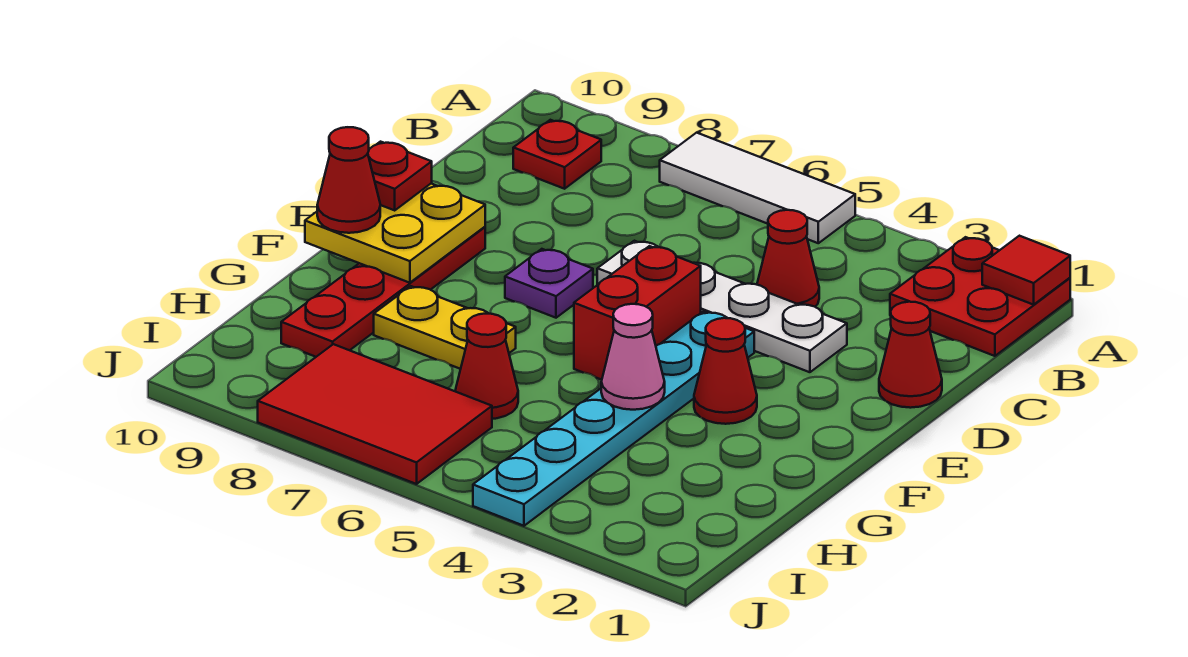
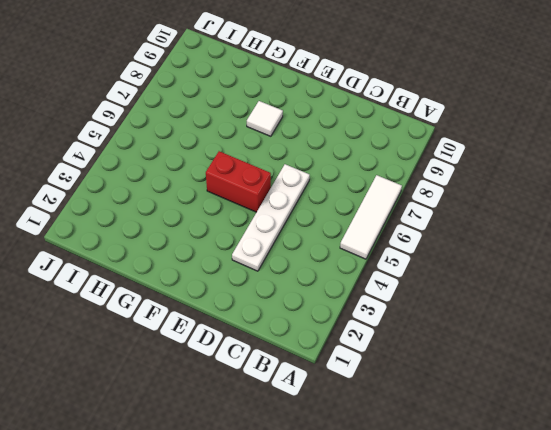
white 1x1 tile [247,101,283,136] -> none
none -> red 2x2 plate [890,237,1070,356]
none -> red 1x1 plate [513,120,601,189]
none -> red 1x1 cone [757,210,819,307]

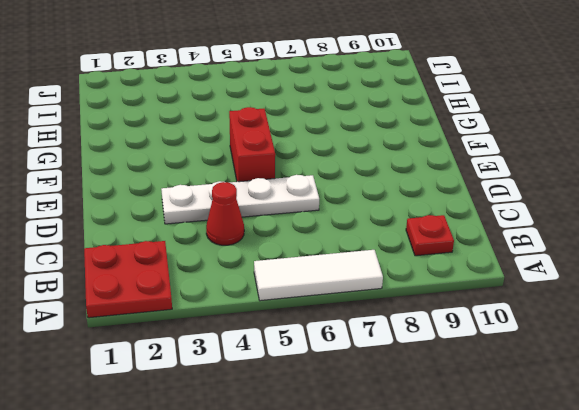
none -> red 1x1 cone [879,302,942,408]
none -> cyan 1x6 plate [473,312,754,526]
none -> purple 1x1 plate [505,249,593,318]

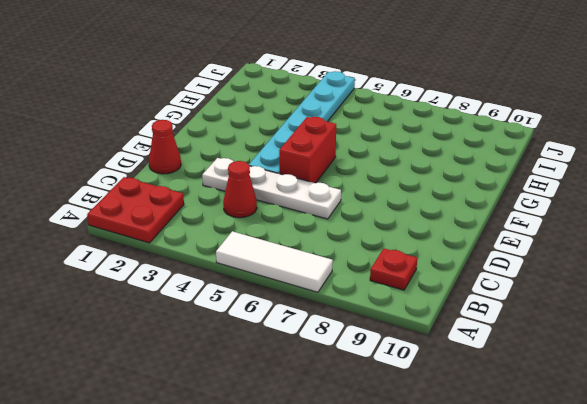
none -> purple 1x1 plate [505,249,593,318]
none -> red 1x4 plate [281,227,485,357]
none -> red 1x1 cone [694,318,757,424]

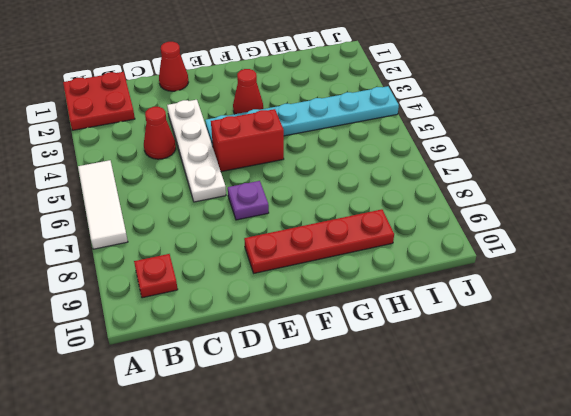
none -> yellow 1x2 plate [374,286,516,369]
none -> red 1x1 cone [455,314,518,419]
none -> red 2x3 tile [258,344,492,484]

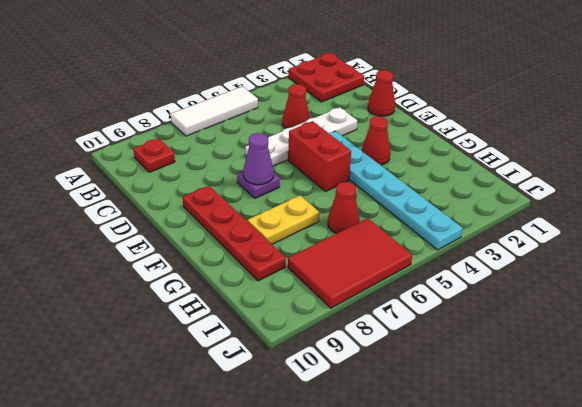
purple 1x1 cone [243,133,274,185] -> none
none -> red 1x1 tile [982,236,1070,305]
none -> yellow 2x2 plate [305,184,485,283]
none -> pink 1x1 cone [601,304,665,410]

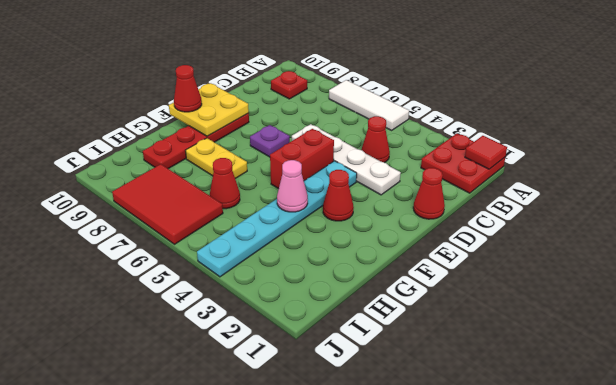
none -> red 1x1 plate [368,142,432,210]

